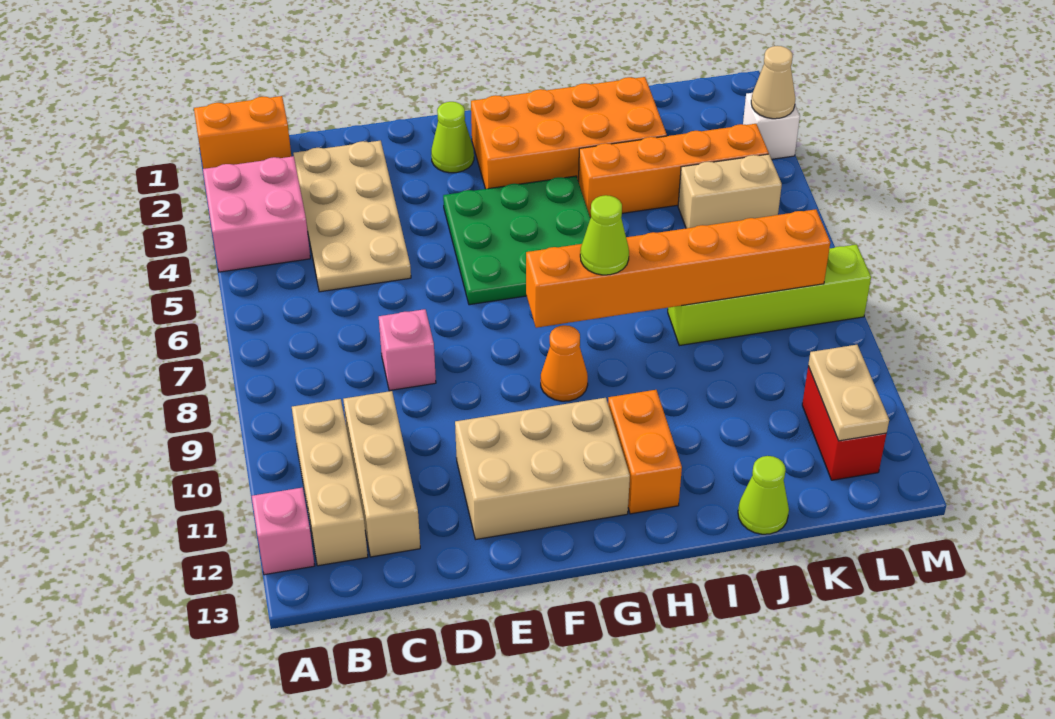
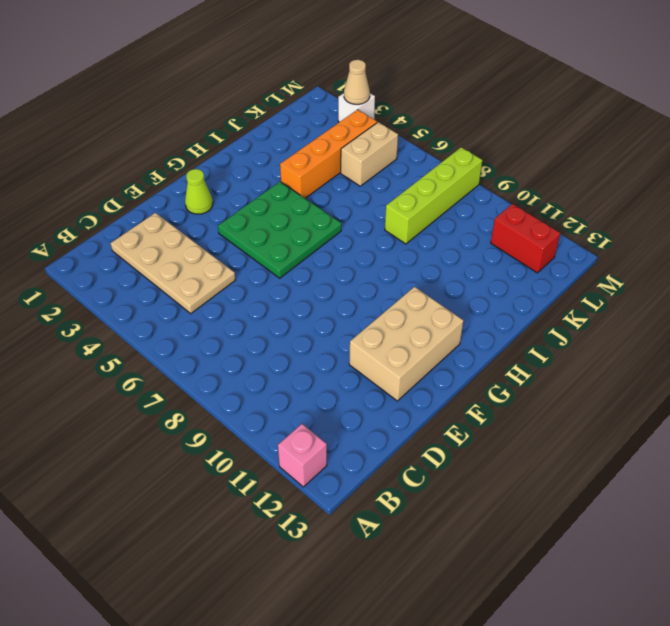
none -> orange 1x2 brick [194,96,291,169]
none -> pink 2x2 brick [203,156,310,272]
none -> tan 1x3 brick [292,399,368,566]

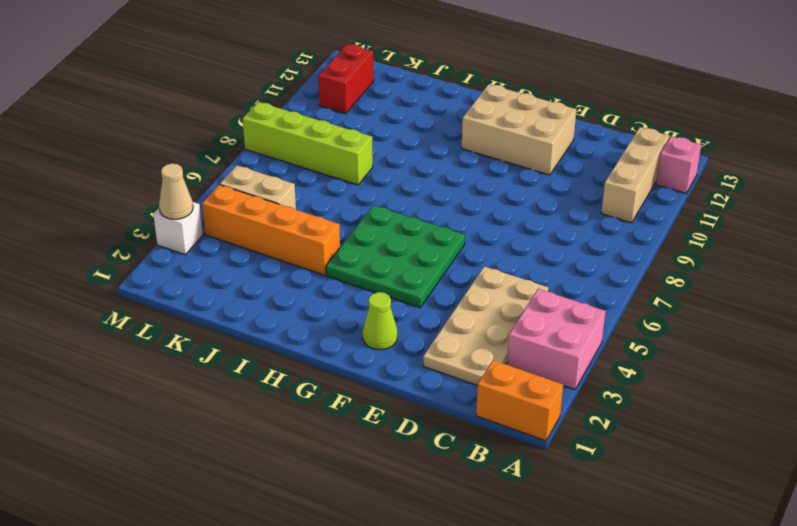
none -> tan 1x3 brick [343,391,420,557]
none -> pink 1x1 brick [379,309,436,391]
none -> orange 2x4 brick [471,77,667,189]

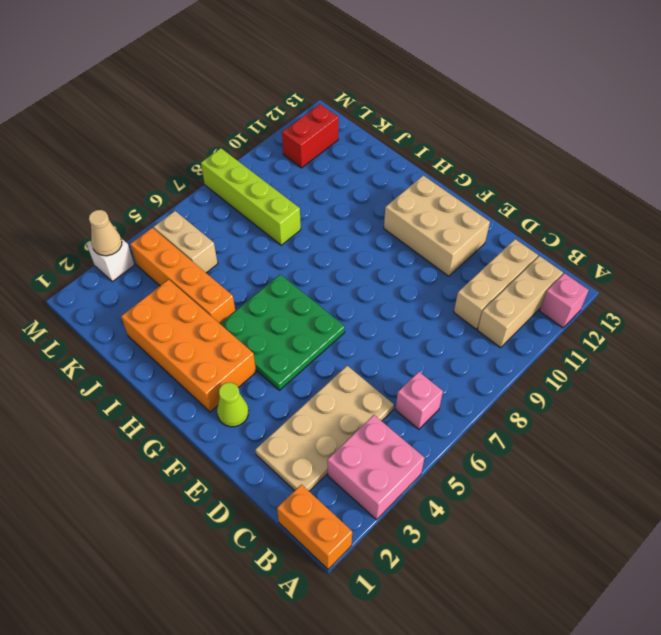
pink 1x1 brick [395,372,443,429] -> pink 1x1 brick moved to [379,309,436,391]
none -> orange 1x1 cone [541,325,588,401]
none -> orange 1x2 brick [608,390,682,514]
none -> lime 1x1 cone [738,456,789,534]

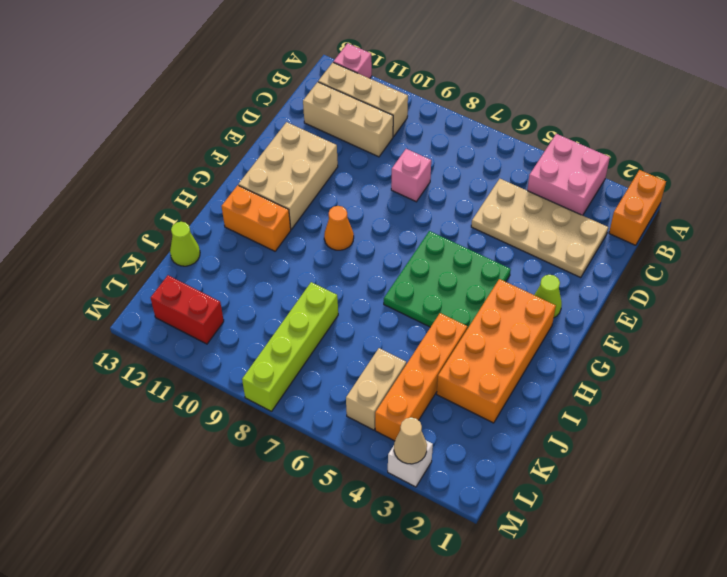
none -> orange 1x6 brick [526,209,830,328]
none -> tan 1x2 plate [808,345,889,441]
none -> lime 1x1 cone [580,195,629,275]

